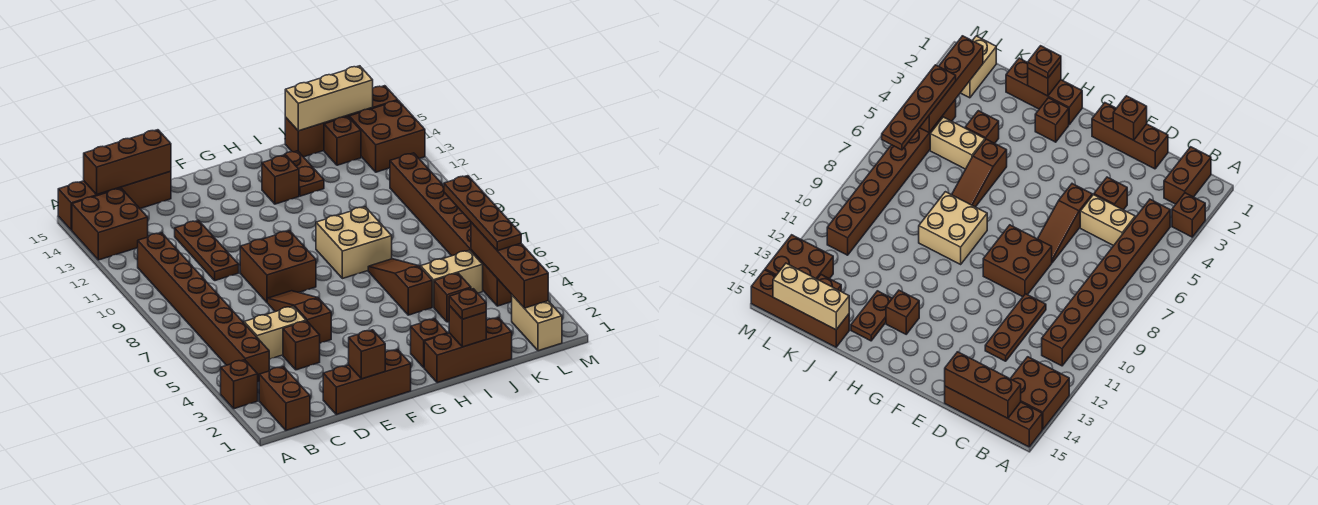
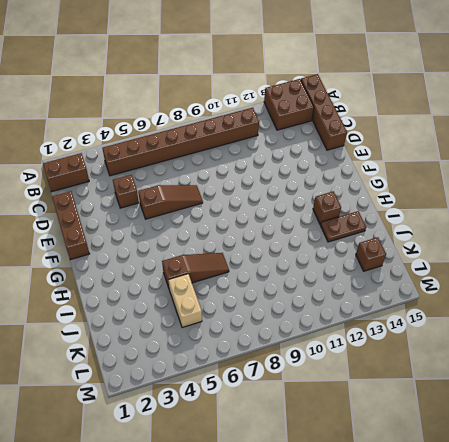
none -> brown 1x1 brick [221,360,258,409]
none -> tan 1x2 brick [244,306,306,359]
none -> brown 1x3 plate [175,220,239,281]
none -> brown 2x2 brick [240,231,316,302]

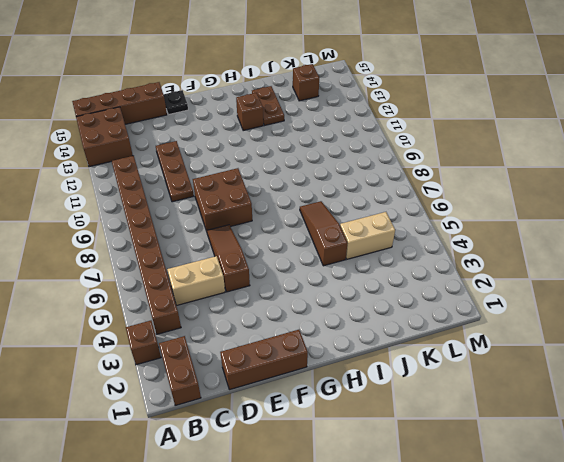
black 1x1 plate [164,90,188,115] -> none
none -> brown 1x1 brick [283,321,320,370]
none -> brown 1x3 brick [424,318,512,383]
none -> brown 1x1 brick [411,319,448,368]
none -> tan 2x2 brick [316,207,392,279]

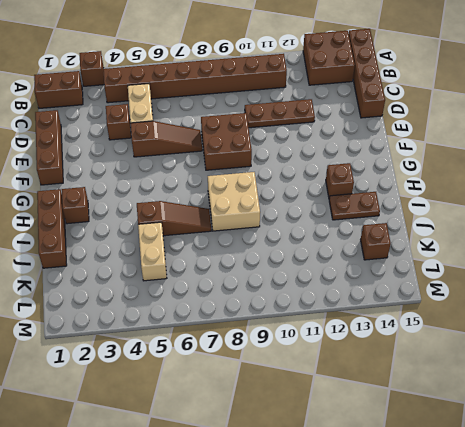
none -> brown 1x1 brick [434,273,471,322]
none -> brown 1x4 brick [285,86,398,157]
none -> tan 1x2 brick [512,295,562,351]
none -> brown 1x8 brick [390,153,512,306]

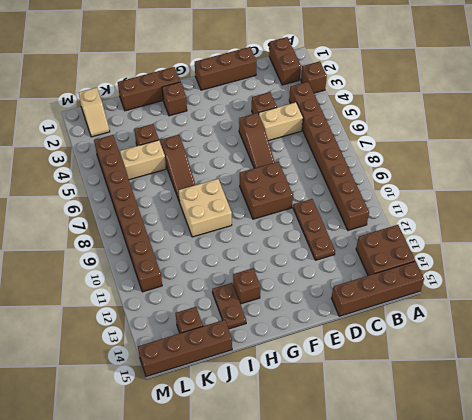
tan 1x2 slope [79,88,110,137] -> tan 1x2 brick [512,295,562,351]
none -> brown 2x2 brick [349,100,425,172]
none -> brown 1x3 brick [84,130,171,195]
none -> brown 1x1 brick [349,330,385,379]
none -> brown 1x1 brick [449,306,486,347]

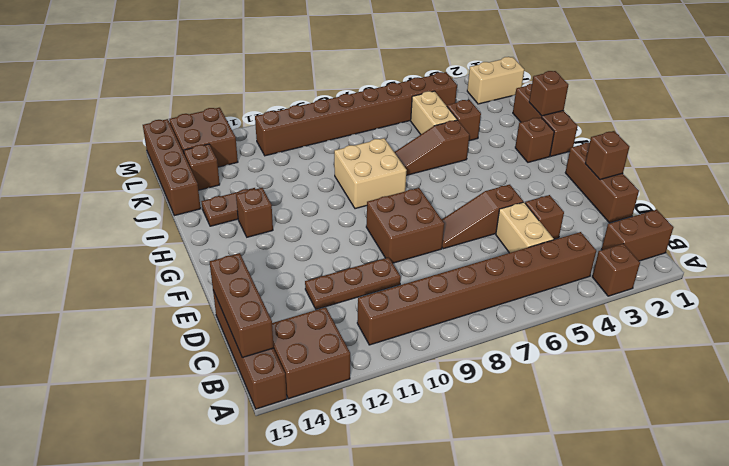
none -> tan 1x3 brick [285,66,373,131]
none -> brown 1x4 brick [471,222,548,308]
none -> brown 1x1 plate [449,289,486,319]
none -> brown 1x4 plate [444,176,521,251]

